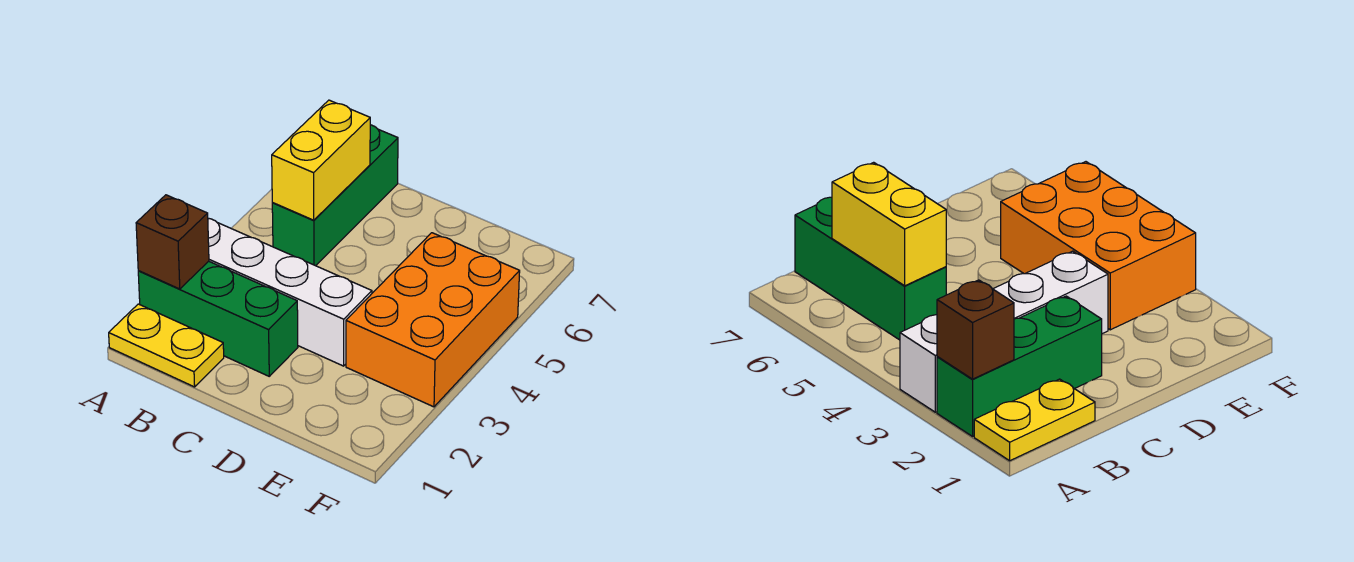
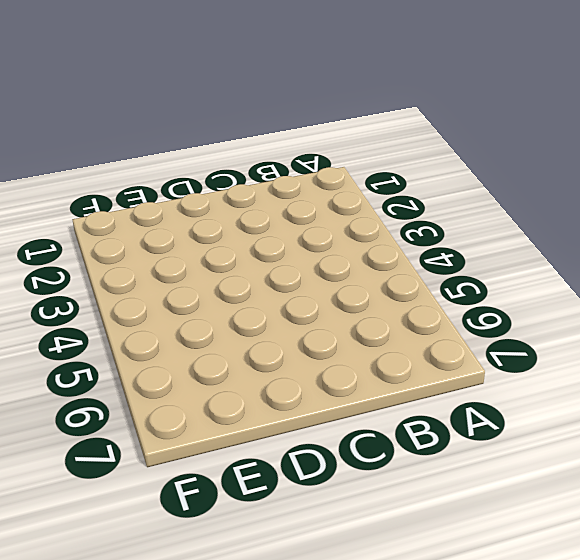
none -> yellow 1x2 plate [109,304,224,387]
none -> green 1x3 brick [138,261,298,376]

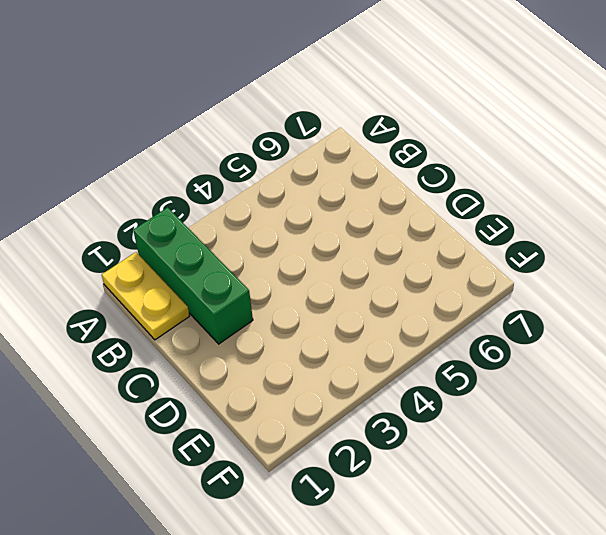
none -> white 1x4 brick [208,218,372,366]
none -> green 1x3 brick [272,125,398,266]

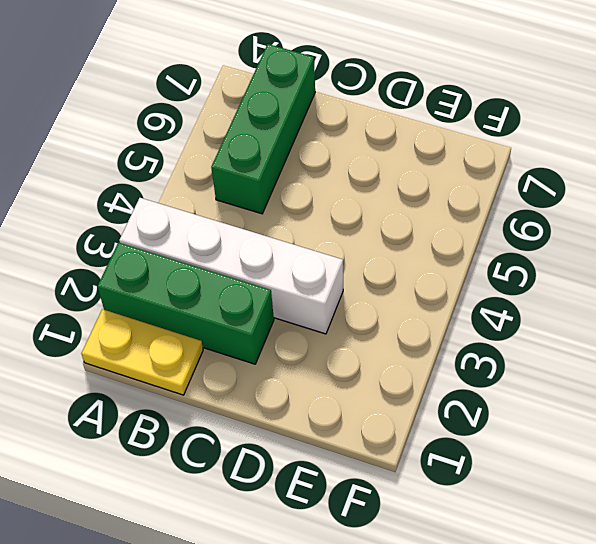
none -> orange 2x3 brick [346,233,520,407]
none -> brown 1x1 brick [136,195,209,289]

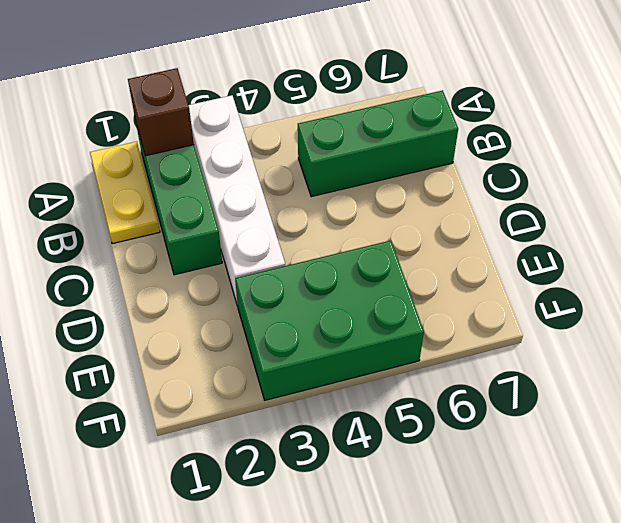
green 2x3 brick [235,240,424,400] -> orange 2x3 brick [346,233,520,407]
none -> yellow 1x2 brick [272,100,370,220]

